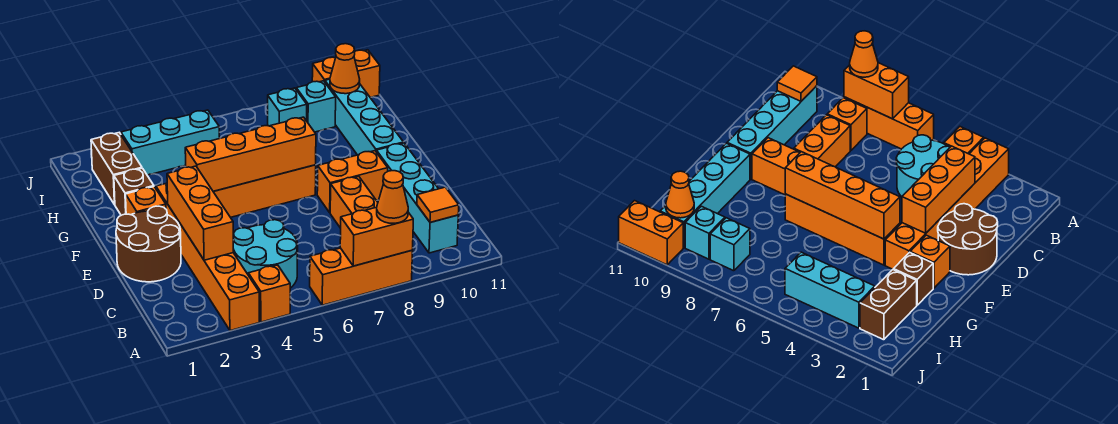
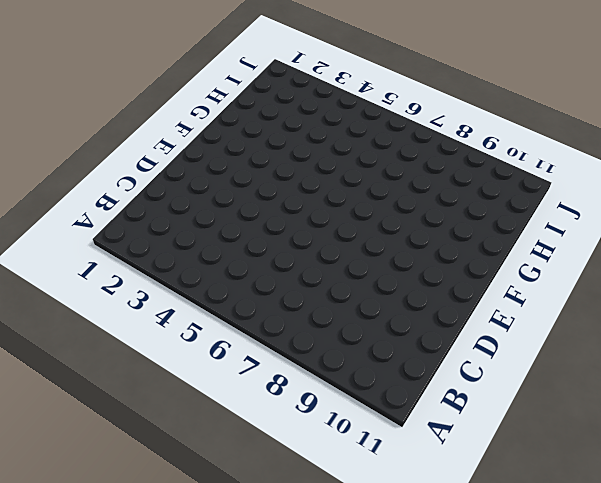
none -> orange 1x6 brick [156,183,259,331]
none -> orange 1x1 brick [248,265,290,322]
none -> orange 1x3 brick [310,248,413,305]

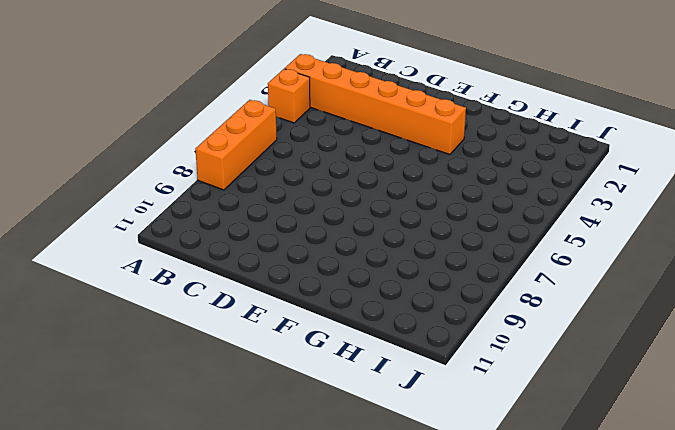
none -> cyan 2x2 round brick [233,220,298,288]
none -> orange 1x1 brick [827,98,867,151]
none -> cyan 1x4 brick [376,143,458,253]

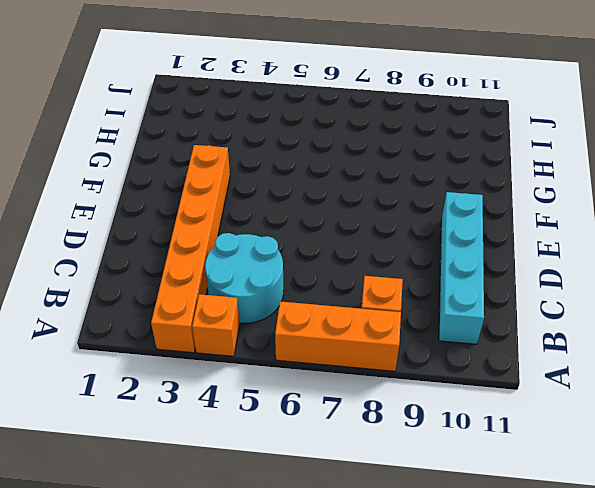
none -> orange 1x2 brick [330,176,378,228]
none -> brown 2x2 round brick [116,206,181,282]
none -> orange 1x2 brick [317,151,388,213]

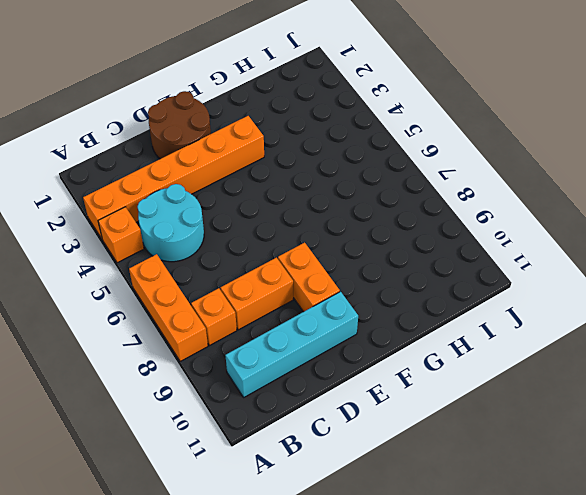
none -> orange 1x1 brick [126,187,166,215]
none -> orange 1x4 brick [213,165,316,217]
none -> cyan 1x4 brick [325,79,404,155]

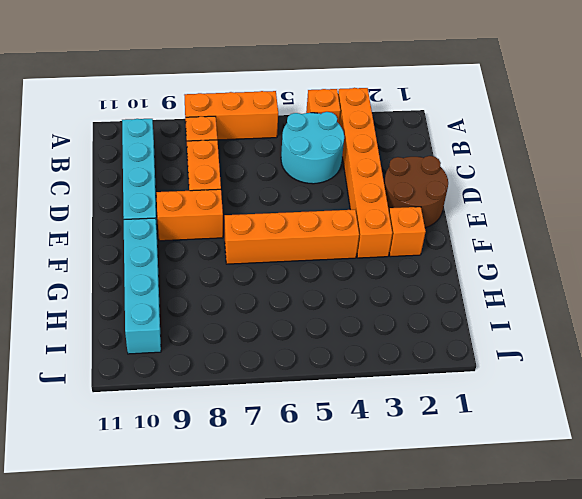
none -> brown 1x1 brick [114,168,154,215]
none -> brown 1x2 brick [91,133,142,205]
none -> cyan 1x3 brick [121,110,220,175]

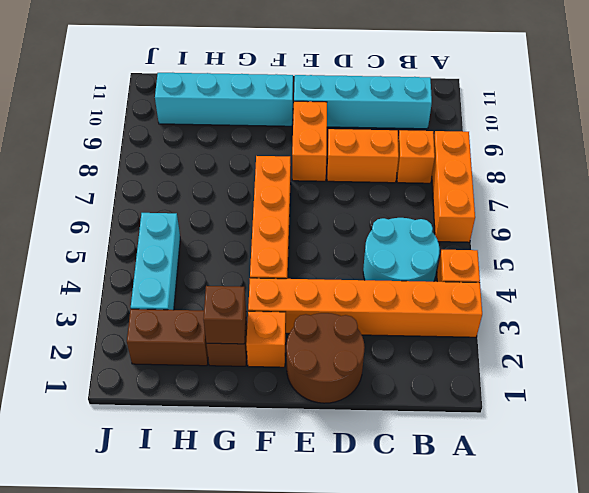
brown 1x1 brick [203,286,246,344] -> none
none -> cyan 1x1 brick [268,88,307,126]
none -> cyan 1x1 brick [296,81,336,132]
none -> orange 1x2 brick [312,50,380,97]

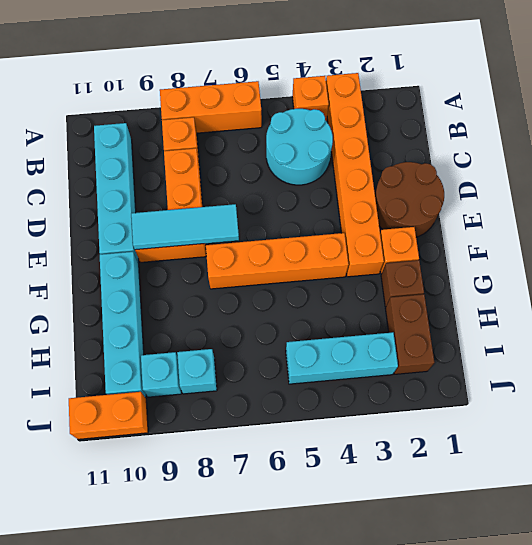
cyan 1x3 tile [131,204,239,250] -> none
none -> orange 1x2 brick [340,207,413,266]
none -> orange 1x1 tile [417,187,459,222]
none -> orange 1x3 brick [167,166,233,260]

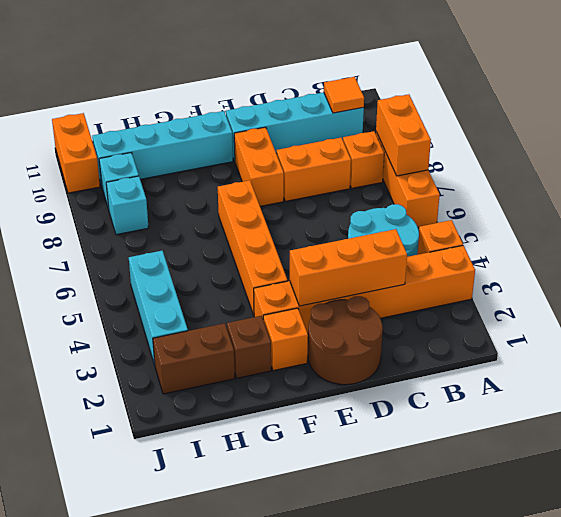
none -> orange 1x4 brick [185,117,316,191]
none -> orange 1x1 cone [330,44,360,94]
none -> orange 1x1 cone [377,171,408,223]

